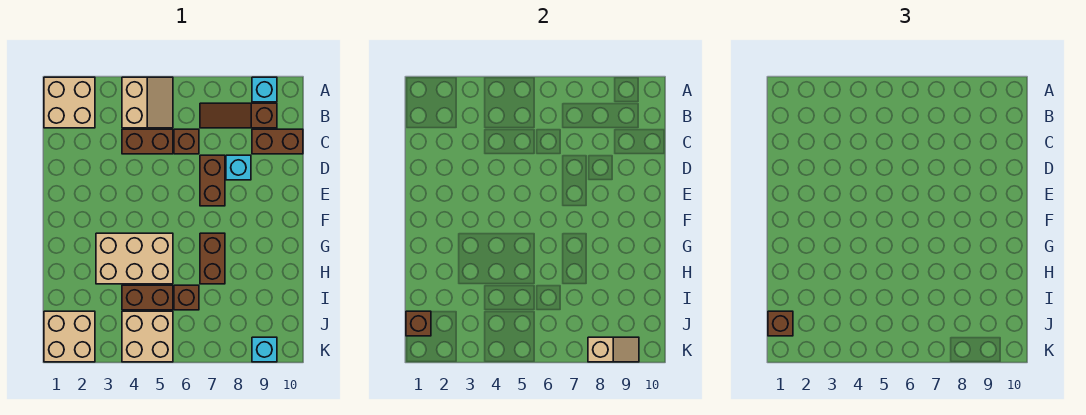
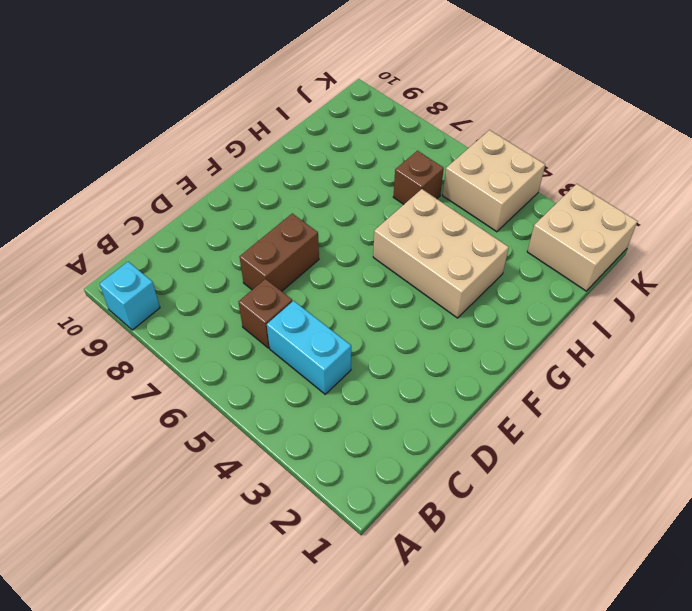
cyan 1x2 brick [267,301,351,394] -> brown 1x2 brick [122,129,173,154]
none -> tan 2x2 brick [44,77,95,128]
none -> tan 2x2 slope [122,77,173,128]
none -> brown 1x3 slope [200,103,277,128]

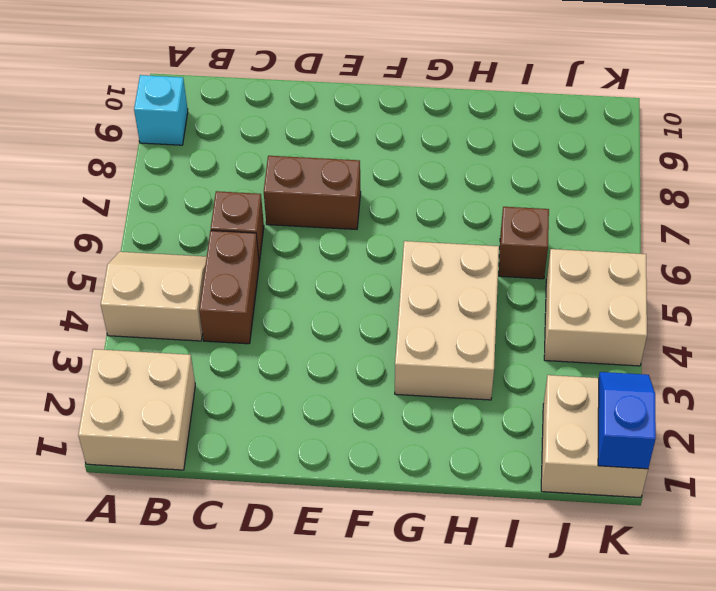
blue 1x2 slope [598,372,656,469] -> none
none -> brown 1x3 slope [200,103,277,128]
none -> brown 1x2 brick [252,129,303,154]
none -> cyan 1x1 brick [226,155,251,180]

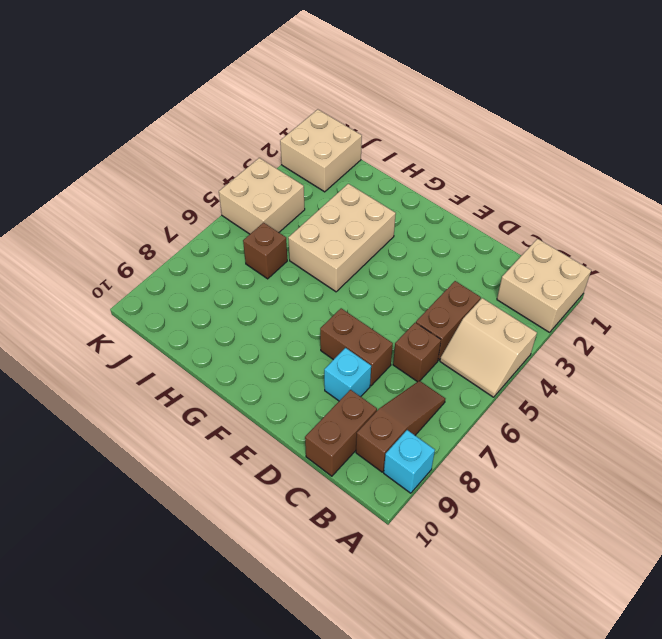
none -> brown 1x2 brick [200,233,225,284]
none -> brown 1x2 brick [122,285,173,310]
none -> cyan 1x1 brick [252,337,277,362]

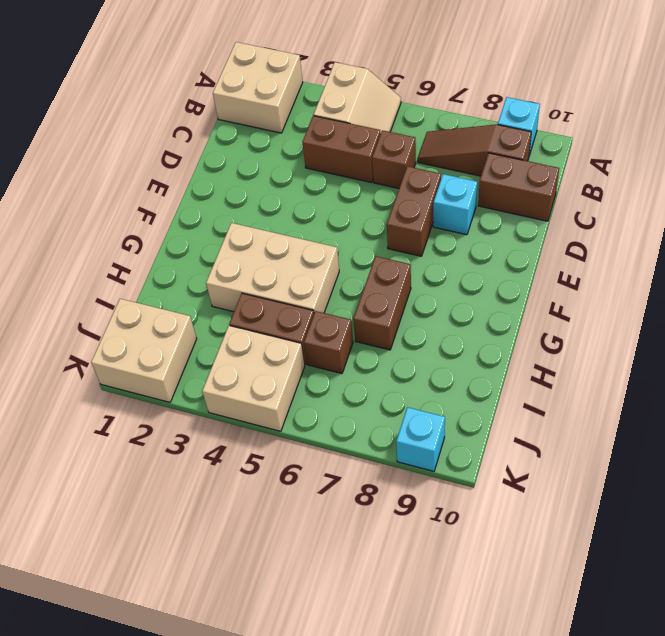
none -> brown 1x1 brick [406,311,431,336]
none -> tan 1x2 slope [588,337,639,362]
none -> brown 1x1 brick [768,311,793,336]

